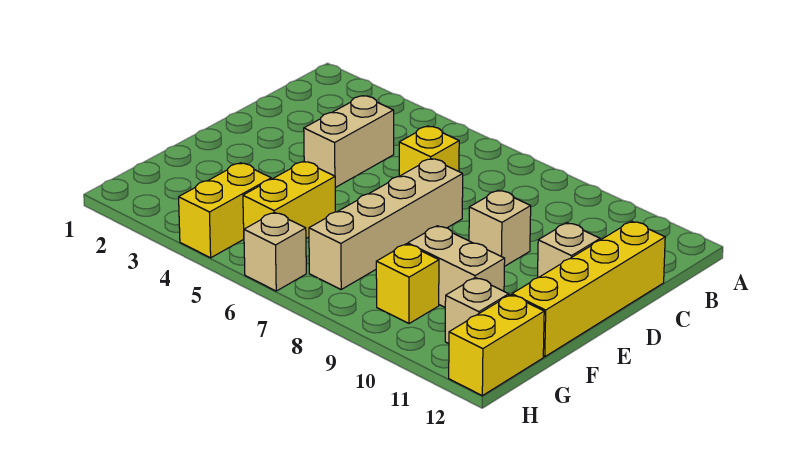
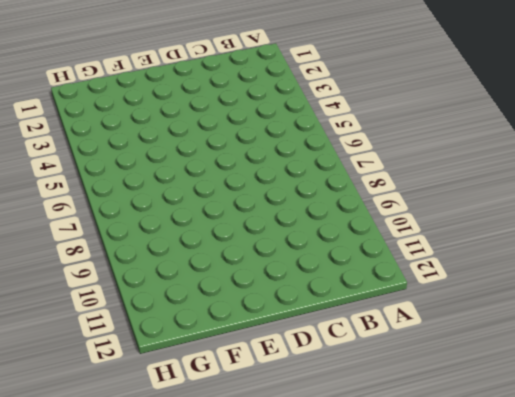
none -> tan 1x2 brick [304,96,394,188]
none -> yellow 1x1 brick [399,126,459,176]
none -> yellow 1x4 brick [512,221,665,357]

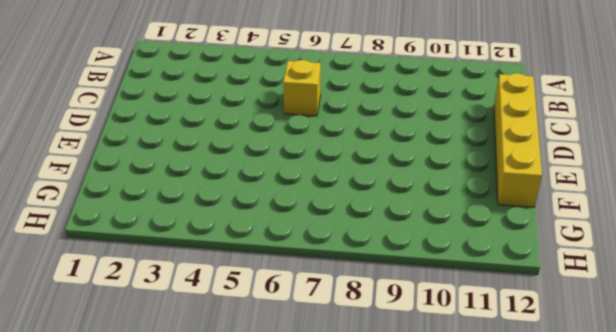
none -> tan 1x2 brick [304,96,394,188]
none -> tan 1x4 brick [309,159,463,289]
none -> tan 1x1 brick [469,190,531,267]

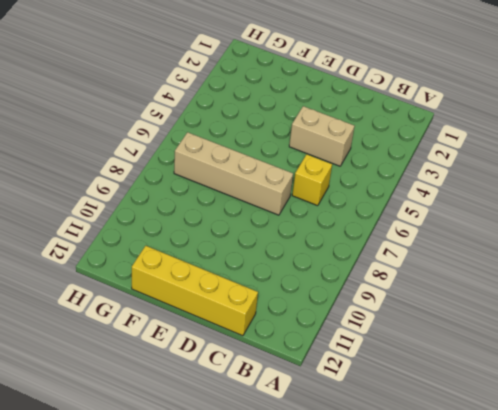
none -> tan 1x1 brick [469,190,531,267]
none -> tan 1x1 brick [538,223,600,278]
none -> yellow 1x2 brick [243,162,335,238]

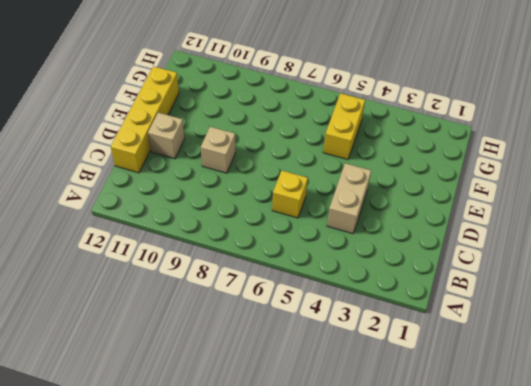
none -> tan 1x4 brick [309,159,463,289]
none -> tan 1x2 brick [408,226,505,307]
none -> yellow 1x2 brick [179,163,271,258]

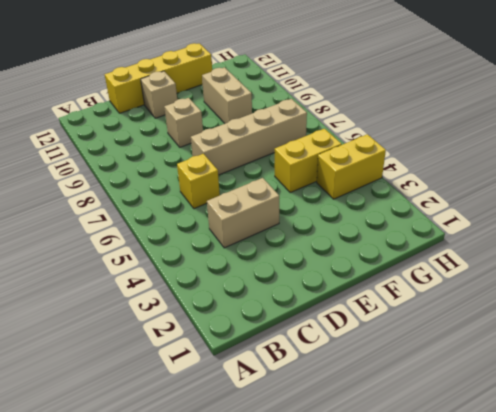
none -> yellow 1x1 brick [376,244,439,324]
none -> tan 1x1 brick [445,278,509,344]
none -> yellow 1x2 brick [449,295,544,396]

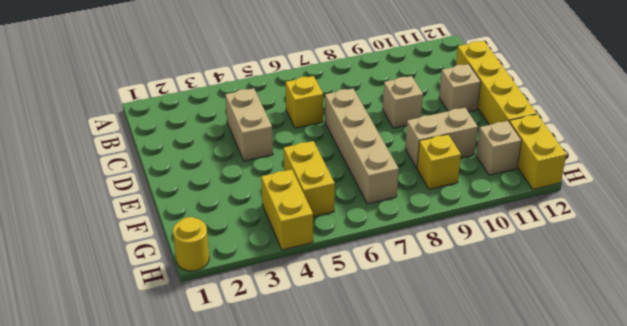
yellow 1x1 round brick [173,217,209,271] -> none
none -> tan 1x1 brick [244,212,306,291]

